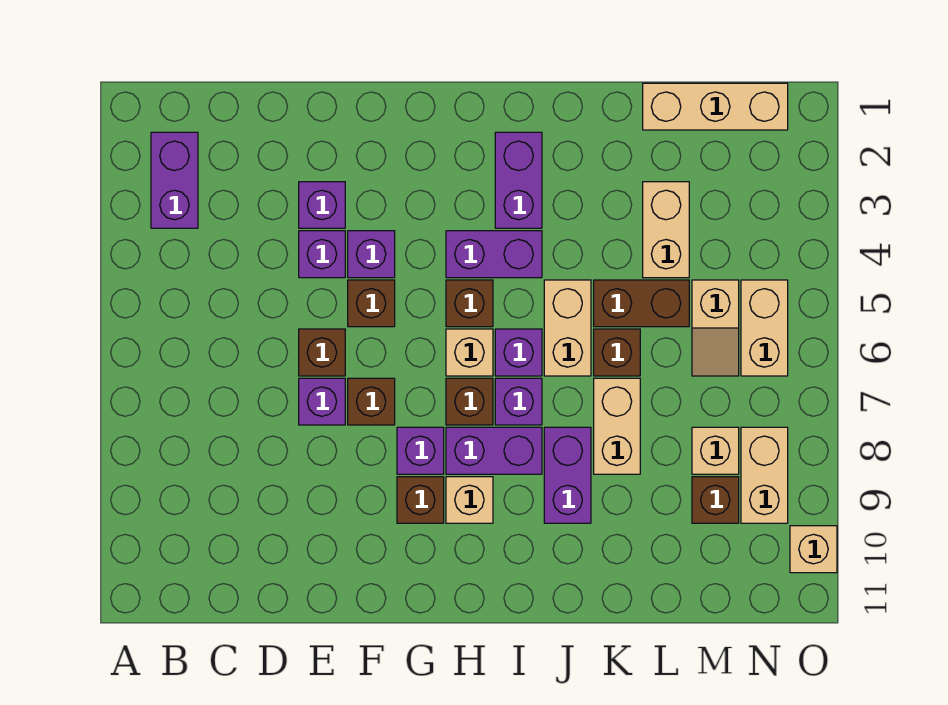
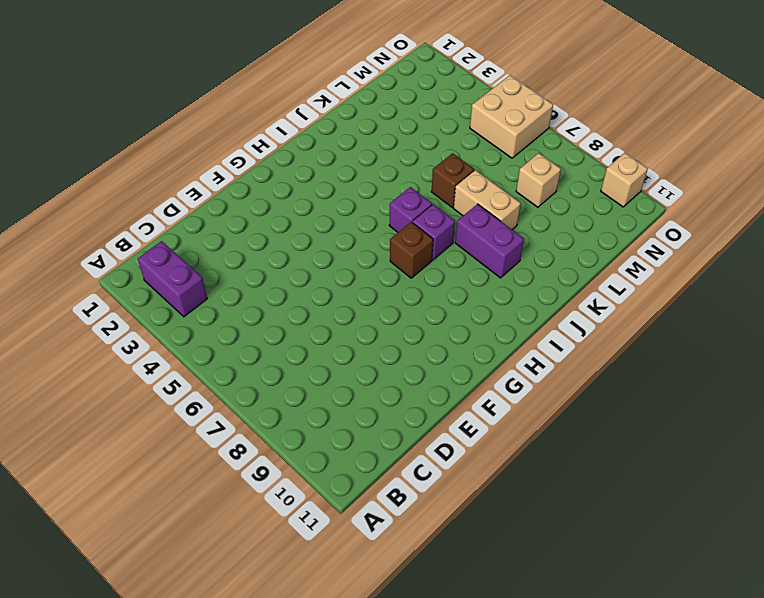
tan 2x2 brick [470,75,553,158] -> tan 1x2 brick [741,280,788,376]
none -> purple 1x1 brick [299,182,345,228]
none -> purple 1x1 brick [299,231,345,278]
none -> brown 1x1 brick [299,329,345,376]
none -> purple 1x1 brick [299,378,345,425]

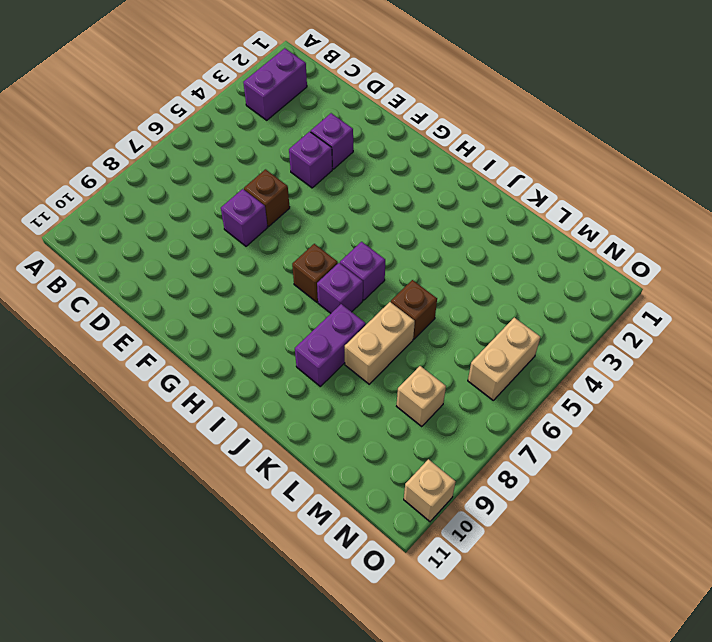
none -> purple 1x1 brick [348,231,395,278]
none -> brown 1x1 brick [348,280,395,327]
none -> brown 1x1 brick [348,378,395,425]
none -> purple 1x1 brick [397,427,444,474]

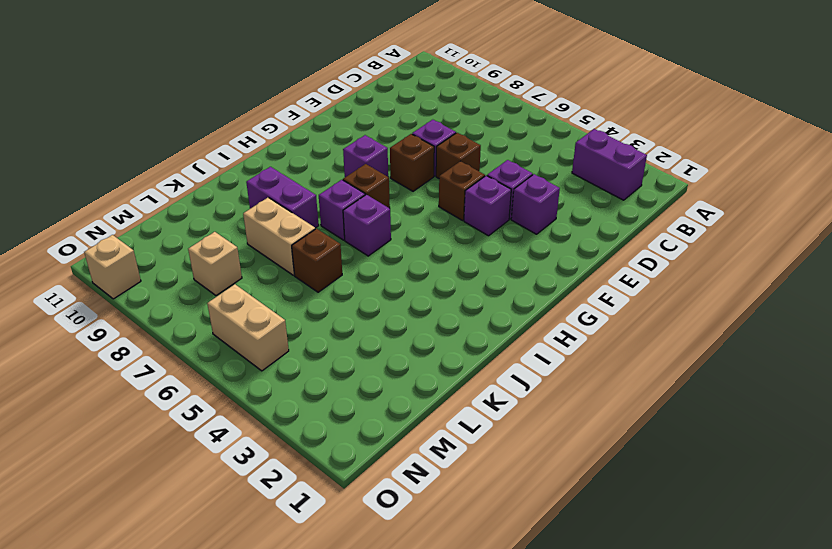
none -> brown 1x1 brick [397,477,444,523]
none -> purple 1x2 brick [446,231,542,278]
none -> brown 1x1 brick [446,280,493,327]
none -> tan 1x1 brick [446,329,493,376]

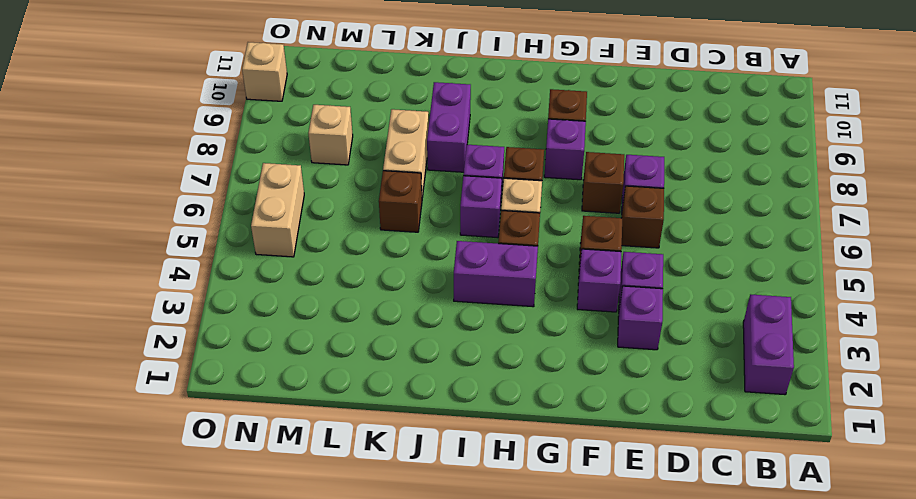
none -> purple 1x2 brick [446,427,542,474]
none -> tan 1x1 brick [446,477,493,523]
none -> purple 1x2 brick [495,132,542,228]
none -> tan 1x2 brick [544,280,591,376]

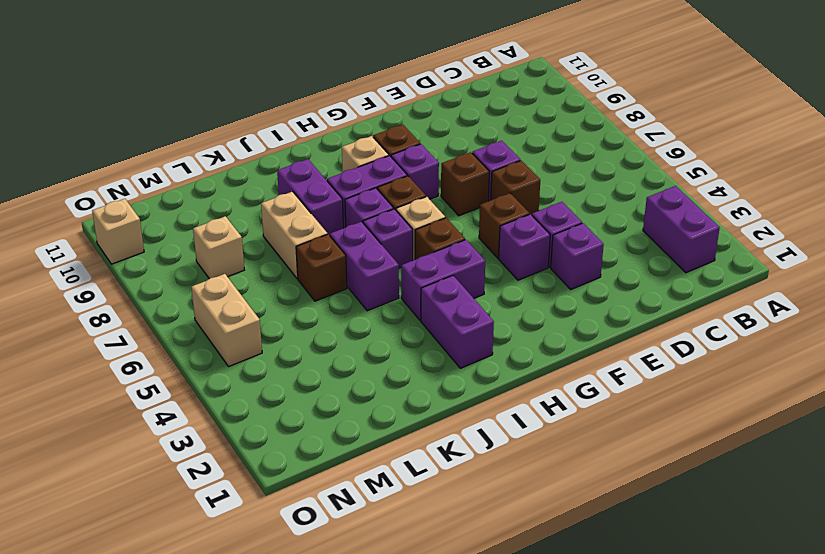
purple 1x2 brick [330,222,399,311] -> tan 1x2 brick [544,280,591,376]
none -> brown 1x2 brick [594,280,689,327]
none -> tan 1x3 brick [643,83,788,130]
none -> tan 1x2 brick [643,182,689,278]
none -> tan 1x2 slope [692,280,739,376]

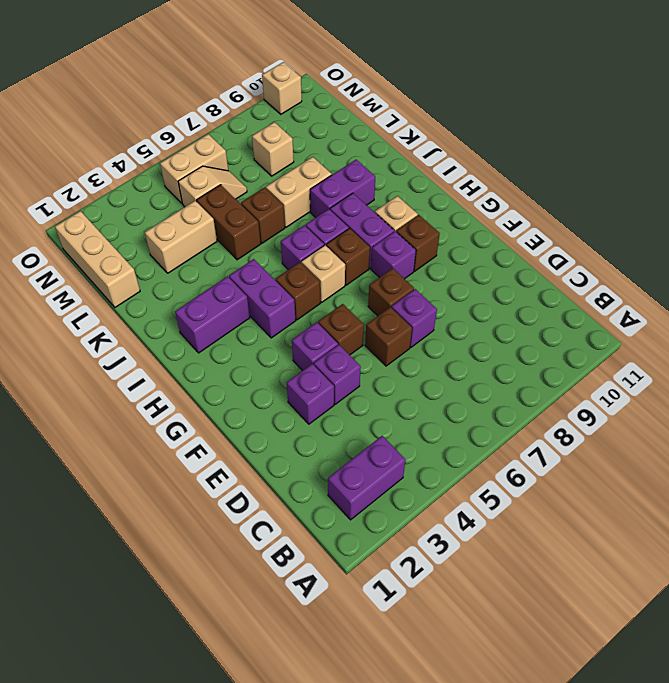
none -> tan 1x2 brick [544,280,591,376]
none -> brown 1x1 brick [692,477,739,523]
none -> tan 1x2 brick [741,427,788,523]

